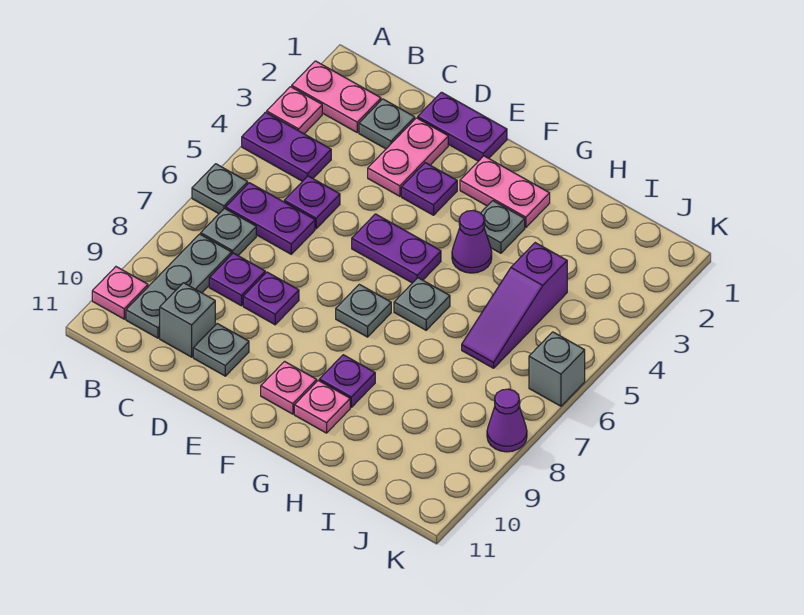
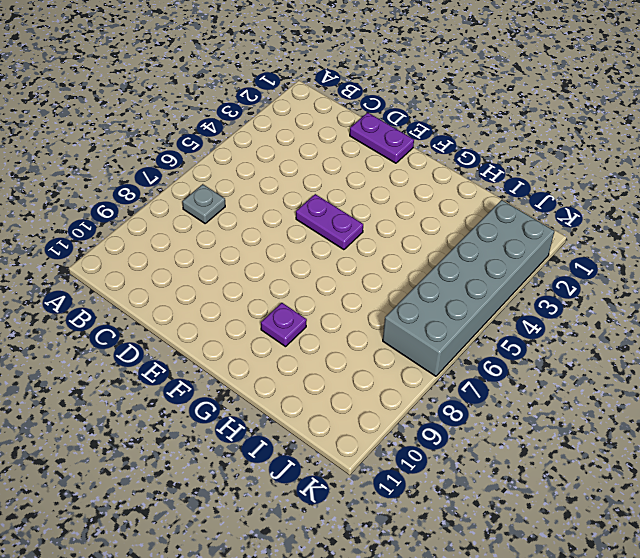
grey 2x6 brick [383,200,554,376] -> grey 1x1 brick [529,332,585,406]
none -> pink 1x2 plate [292,61,381,132]
none -> pink 1x1 plate [267,87,322,134]
none -> purple 1x2 plate [242,112,331,181]

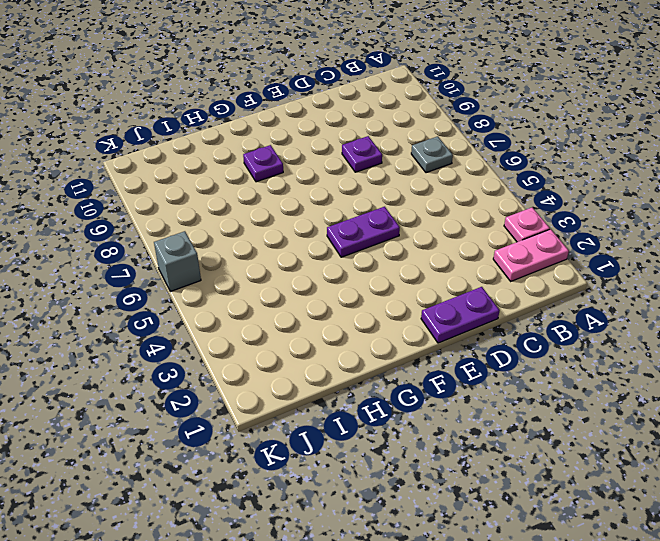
none -> purple 1x2 plate [242,112,331,181]
none -> grey 1x1 plate [192,164,248,214]
none -> pink 1x1 plate [92,267,148,319]

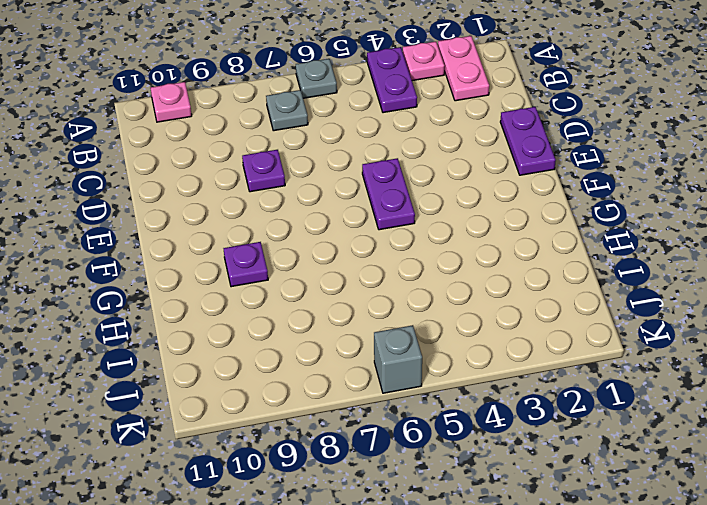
none -> purple 1x2 plate [226,183,315,254]
none -> grey 1x3 plate [126,234,232,338]
none -> grey 1x1 plate [359,99,415,149]

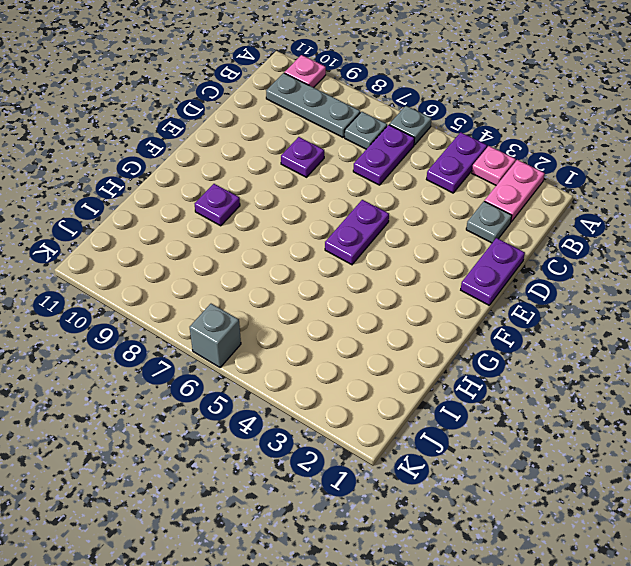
none -> purple 1x1 plate [284,176,340,229]
none -> purple 1x1 plate [209,253,265,306]
none -> grey 1x1 brick [160,283,215,357]

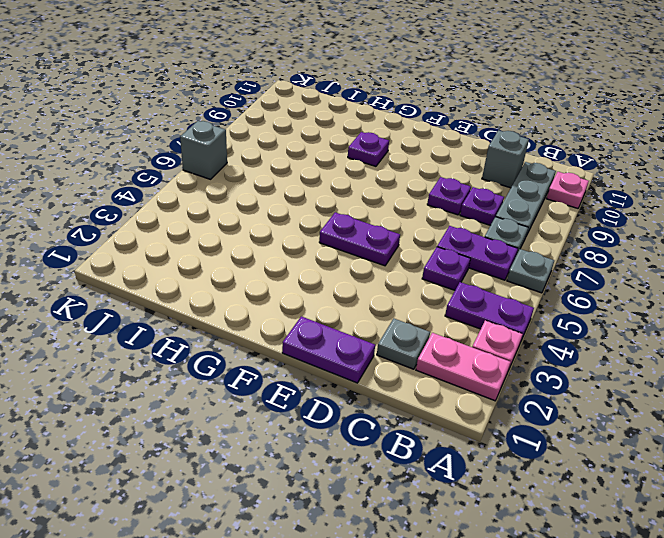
none -> pink 1x2 plate [368,118,448,196]
none -> grey 1x1 plate [193,324,249,376]
none -> purple 1x1 plate [401,163,457,215]

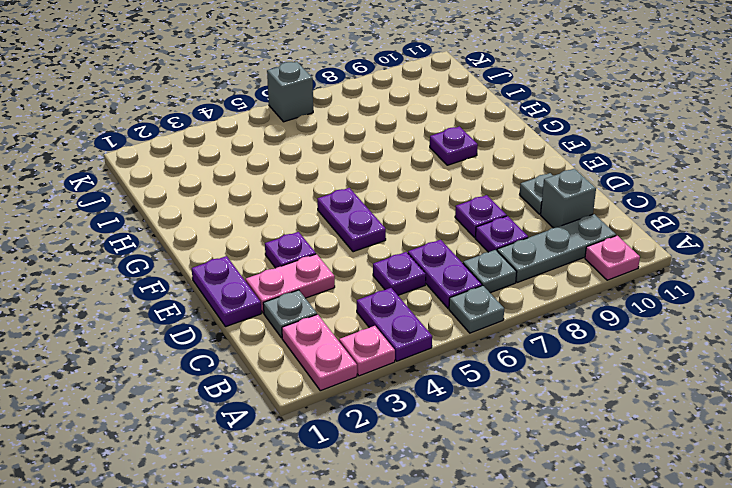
none -> pink 1x2 plate [460,156,550,228]
none -> grey 1x1 plate [336,284,391,337]
none -> pink 1x1 plate [261,361,317,414]

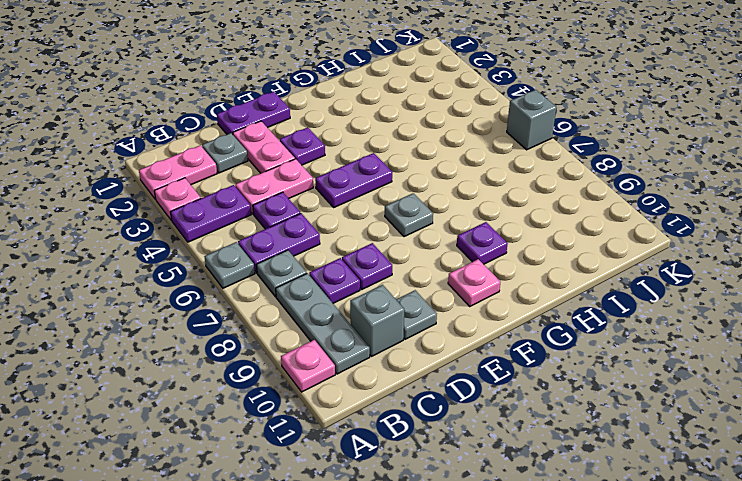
pink 1x2 plate [235,159,313,214] -> pink 1x2 plate moved to [460,156,550,228]
none -> grey 1x1 plate [481,201,525,253]
none -> purple 1x1 cone [452,210,492,273]
none -> grey 1x1 plate [394,278,450,330]

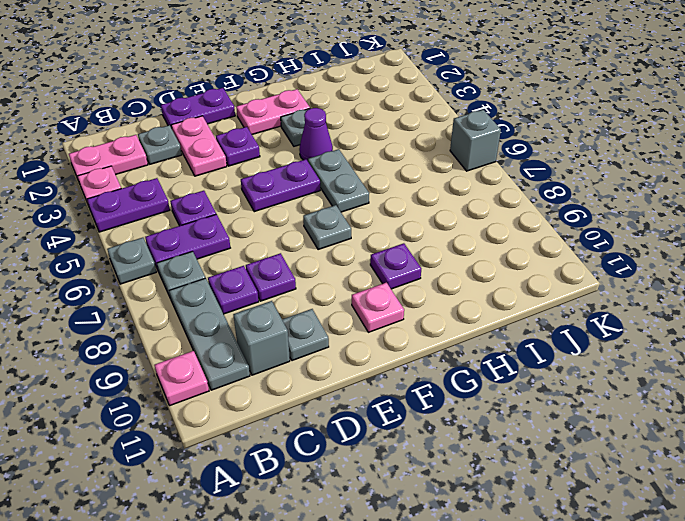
grey 1x2 plate [308,149,369,212] -> grey 1x1 plate [394,278,450,330]
none -> pink 1x1 plate [294,380,350,433]
none -> purple 1x3 slope [462,243,567,368]
none -> purple 1x1 cone [487,389,527,452]

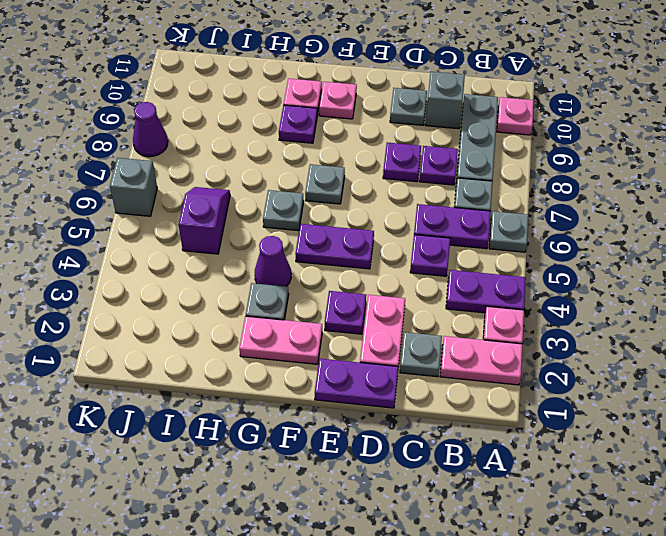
purple 1x2 slope [179,187,230,254] -> purple 1x3 slope [462,243,567,368]

